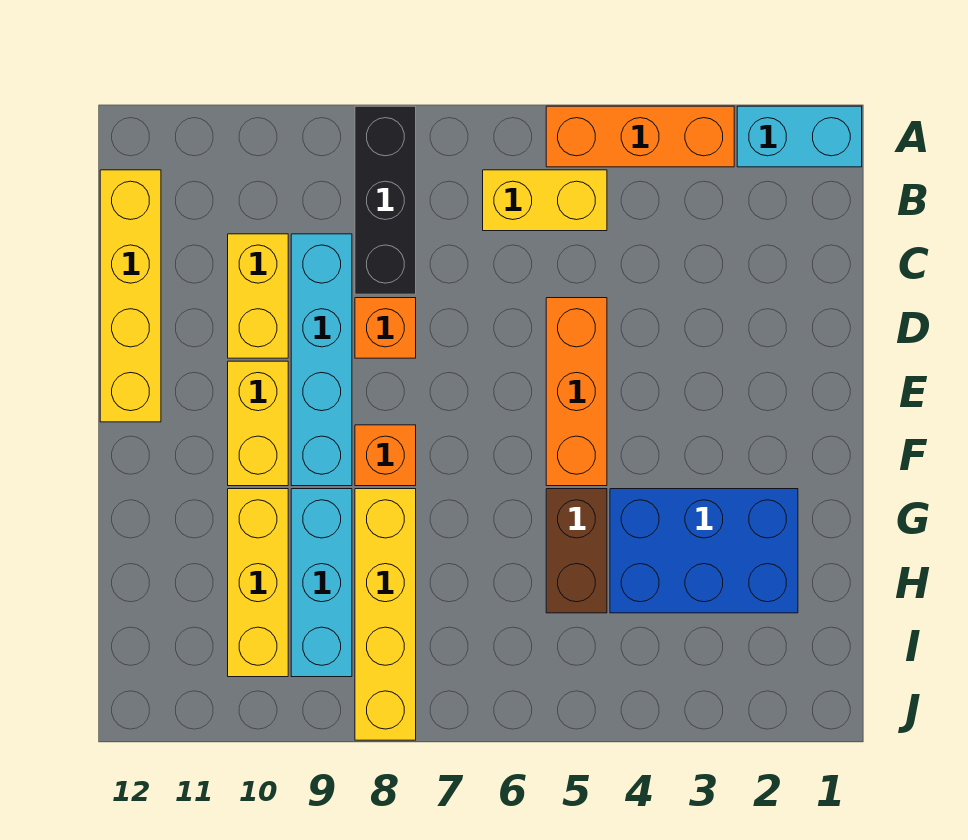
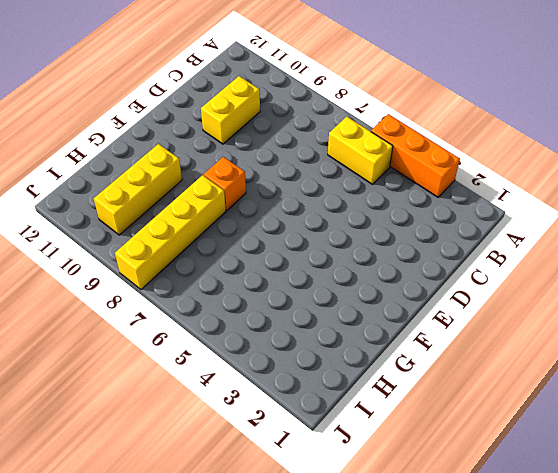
none -> cyan 1x2 brick [737,106,862,167]
none -> black 1x3 brick [355,106,416,294]
none -> yellow 1x4 brick [100,170,161,422]

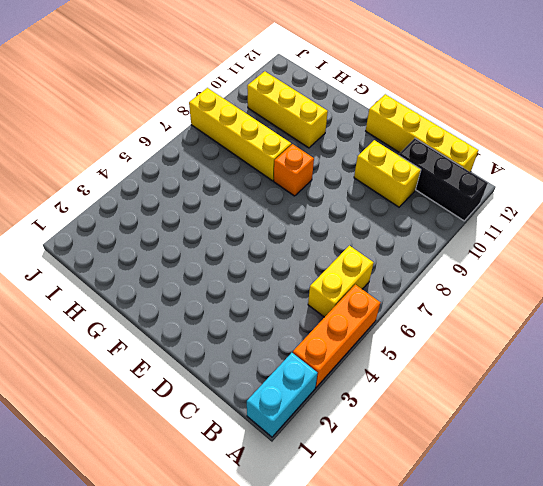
black 1x3 brick [399,138,488,221] -> black 1x3 brick moved to [355,106,416,294]
none -> cyan 1x4 brick [291,234,352,486]
none -> orange 1x3 brick [546,298,607,486]
none -> orange 1x1 brick [355,298,416,358]

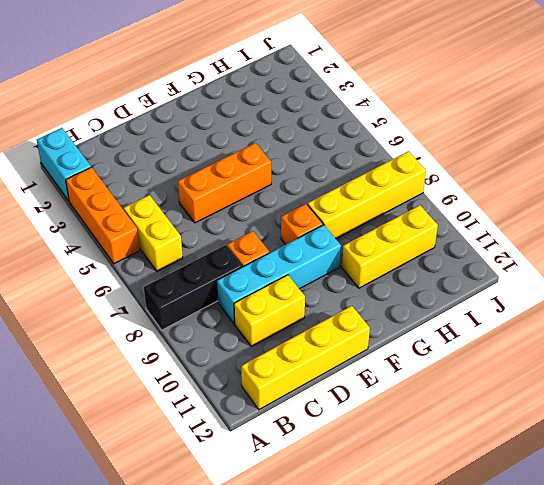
none -> yellow 1x2 brick [228,361,288,486]
none -> blue 2x3 brick [610,489,798,613]
none -> brown 1x2 brick [546,489,607,613]

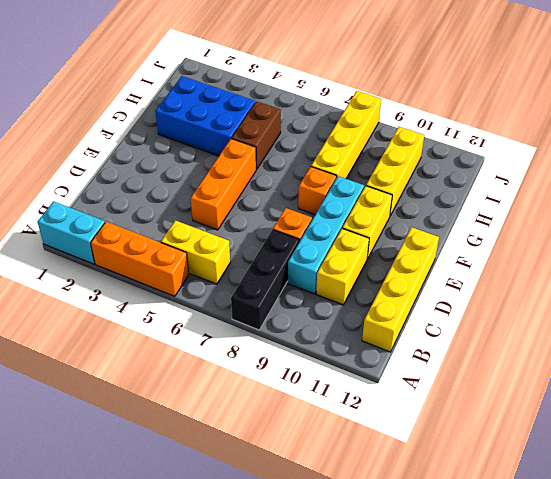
none -> cyan 1x3 brick [291,489,352,677]

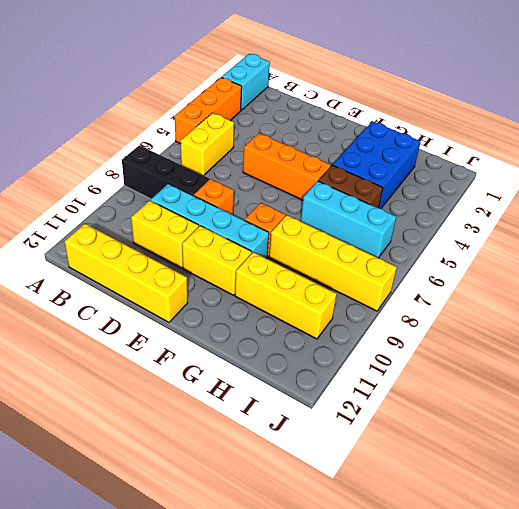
cyan 1x3 brick [301,181,396,258] -> cyan 1x3 brick moved to [291,489,352,677]

